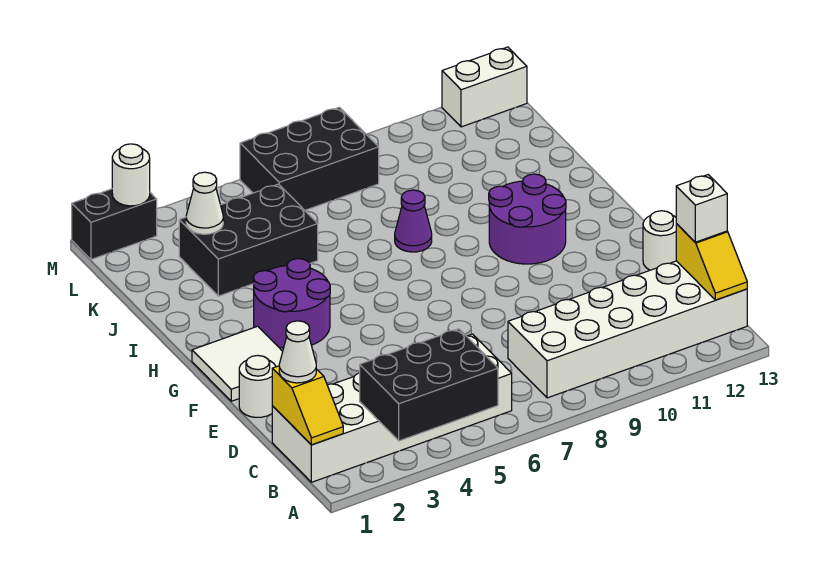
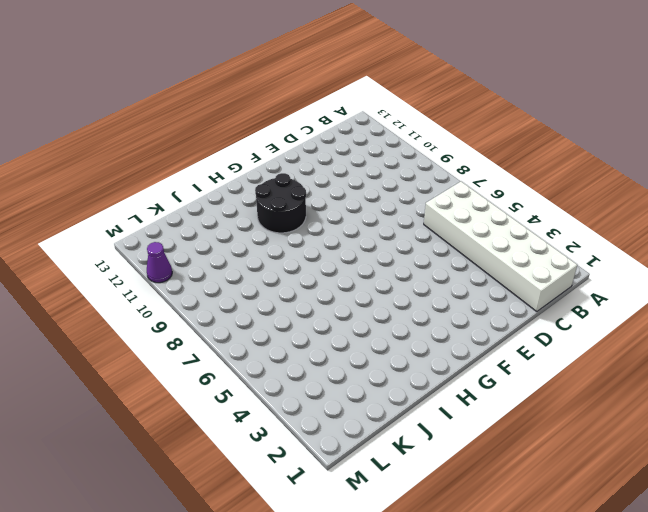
black 2x2 round brick [255,173,306,233] -> purple 2x2 round brick [489,174,566,264]
purple 1x1 cone [147,242,172,283] -> purple 1x1 cone moved to [395,190,432,252]
none -> white 2x6 brick [508,261,747,398]
none -> white 1x1 round brick [239,355,276,417]
none -> white 1x1 round brick [643,211,676,270]

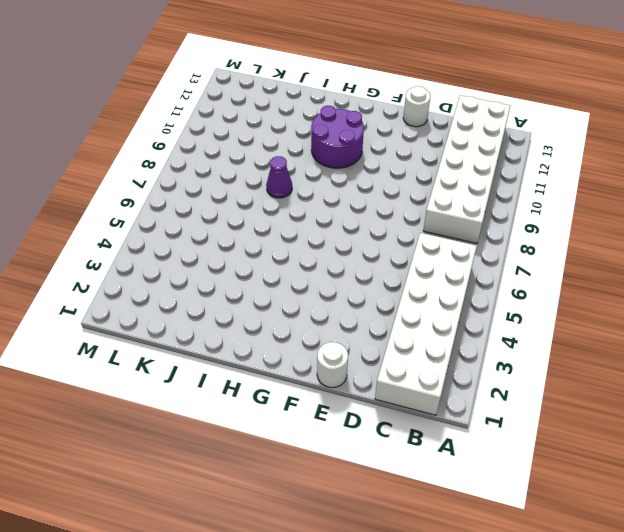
none -> white 2x2 tile [192,326,283,401]
none -> purple 2x2 round brick [253,259,330,348]
none -> black 2x3 brick [179,184,318,296]

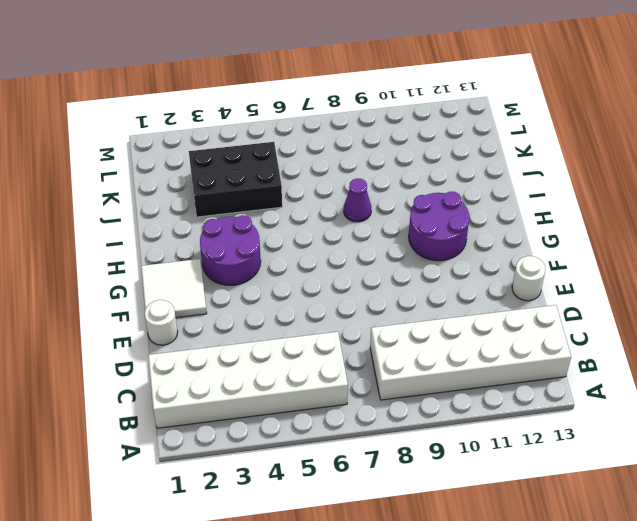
none -> black 2x3 brick [240,107,379,210]
none -> black 1x2 brick [72,189,157,260]
none -> white 1x2 brick [442,47,527,127]

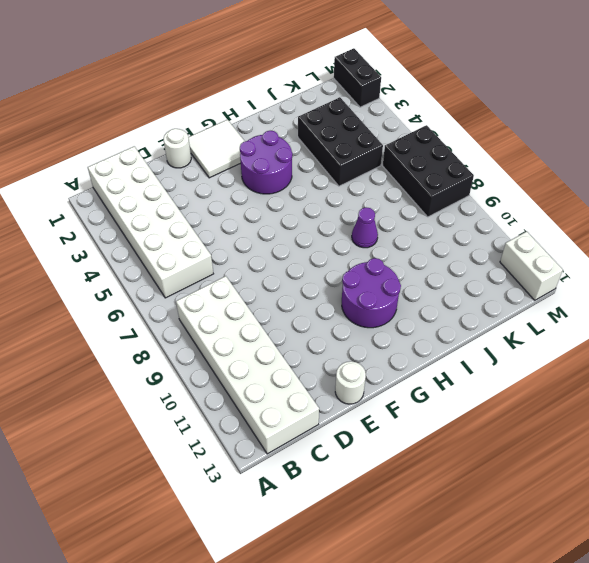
none -> black 2x3 brick [360,329,498,441]
none -> yellow 1x2 slope [272,366,343,445]
none -> yellow 1x2 slope [676,224,747,300]

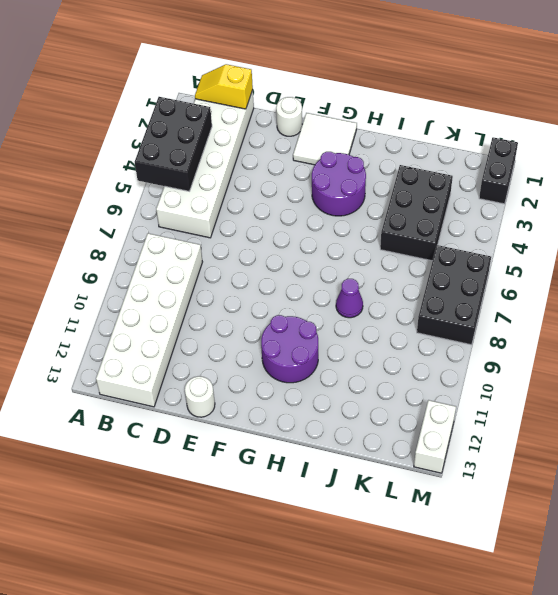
none -> yellow 1x2 slope [676,224,747,300]
none -> white 1x1 cone [186,172,223,234]
none -> white 1x1 round brick [112,144,150,206]

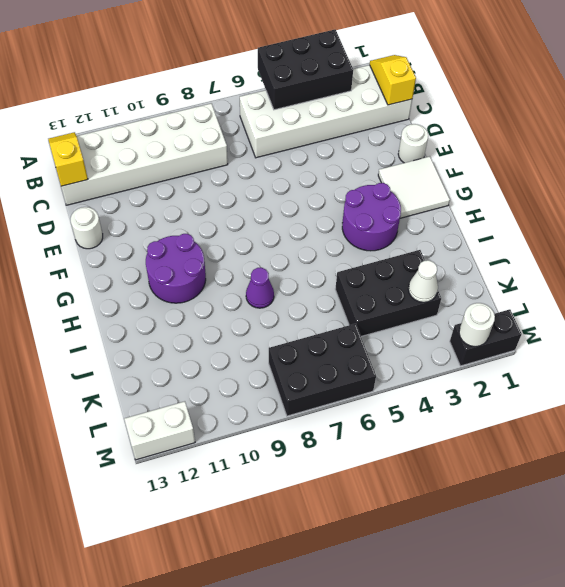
none -> white 1x1 cone [279,321,316,383]
none -> white 1x1 brick [676,175,727,242]

